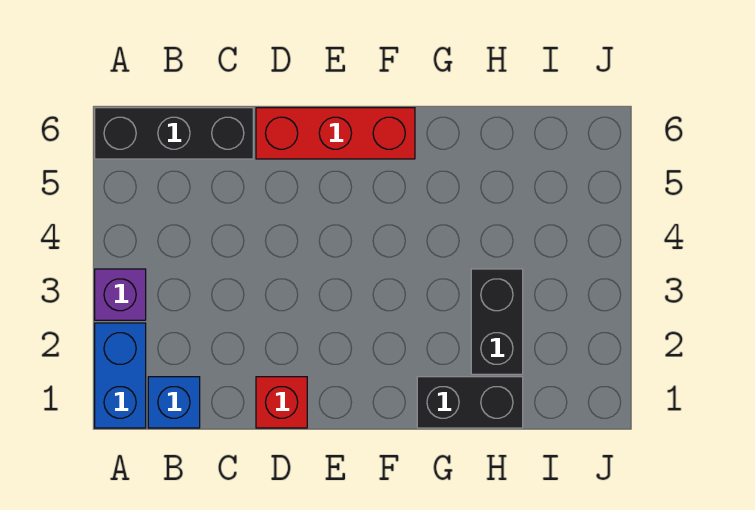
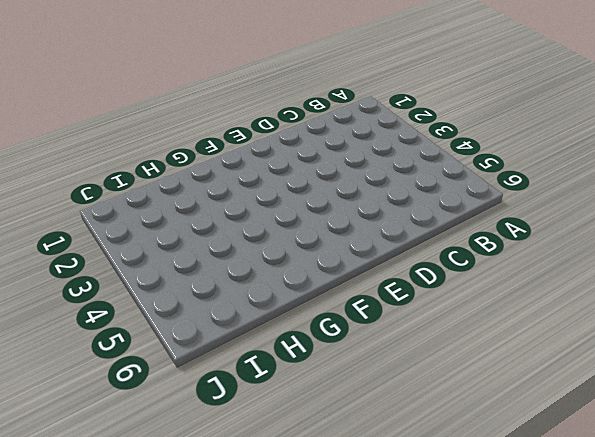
none -> blue 1x2 brick [95,323,146,428]
none -> purple 1x1 brick [95,269,146,320]

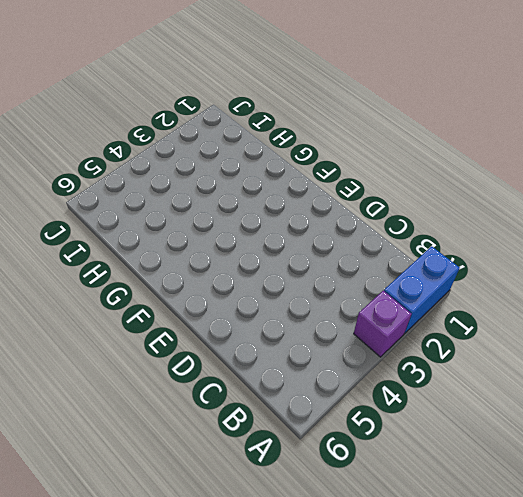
none -> black 1x3 brick [95,108,253,159]
none -> blue 1x1 brick [148,377,200,428]

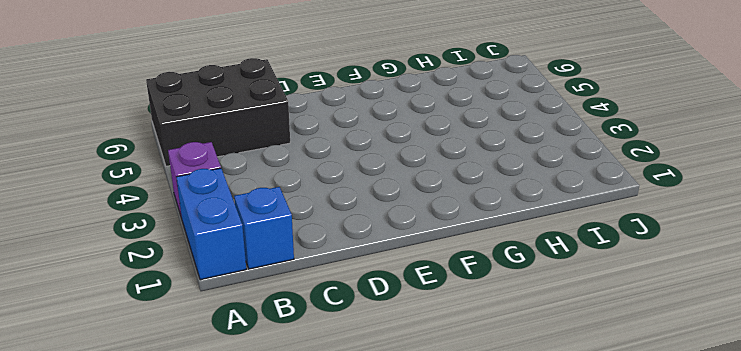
black 2x3 brick [146,58,290,166] -> black 1x3 brick [95,108,253,159]
none -> red 1x1 brick [256,377,307,428]
none -> red 1x3 brick [256,108,415,159]

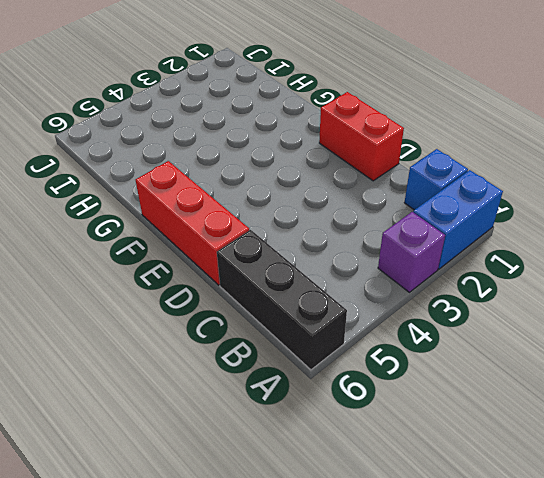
red 1x2 brick [319,92,404,181] -> red 1x1 brick [256,377,307,428]
none -> black 1x2 brick [417,377,523,428]
none -> black 1x2 brick [471,269,523,374]

